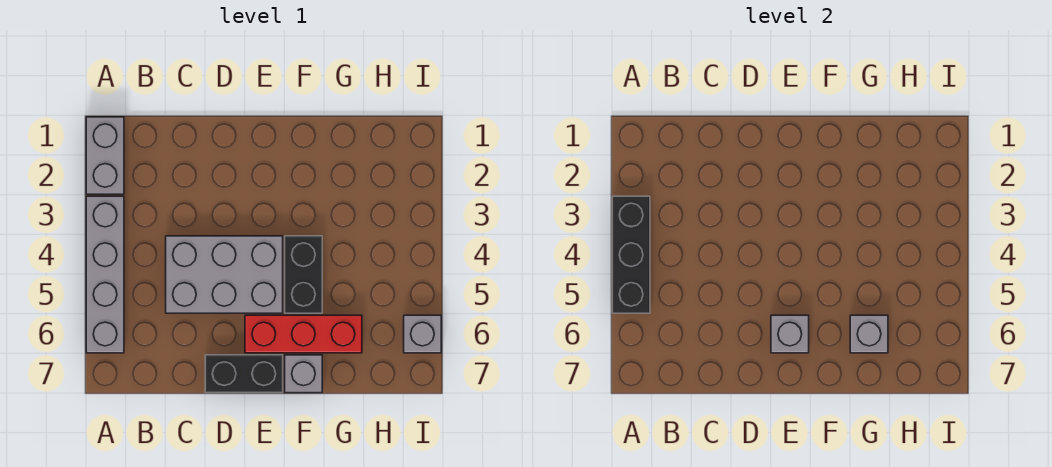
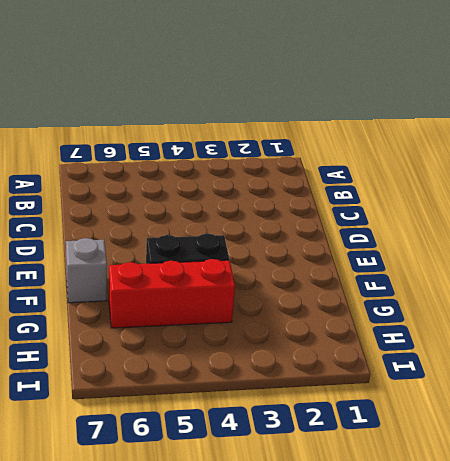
red 1x3 brick [109,259,235,328] -> red 1x3 brick turned to [245,315,362,353]
none -> grey 1x2 brick [86,117,124,194]
none -> grey 1x4 brick [86,196,124,353]

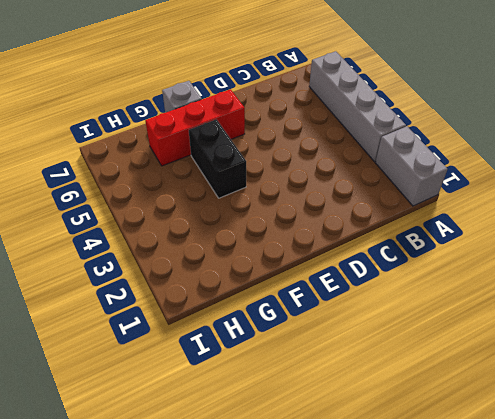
none -> grey 2x3 brick [166,236,283,313]
none -> black 1x2 brick [205,355,283,393]

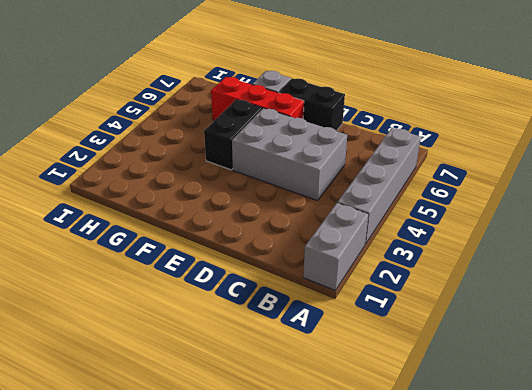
none -> grey 1x1 brick [404,315,441,353]
none -> black 1x3 brick [612,196,650,313]

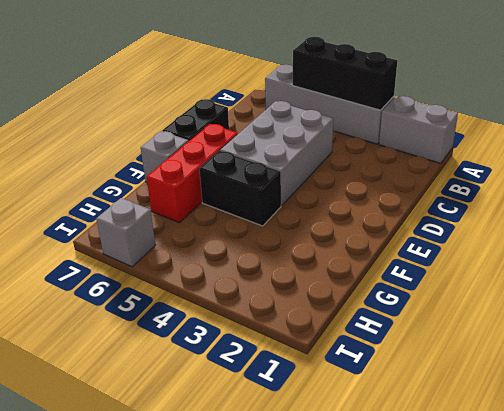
none -> grey 1x1 brick [771,315,809,353]
none -> grey 1x1 brick [850,315,888,353]

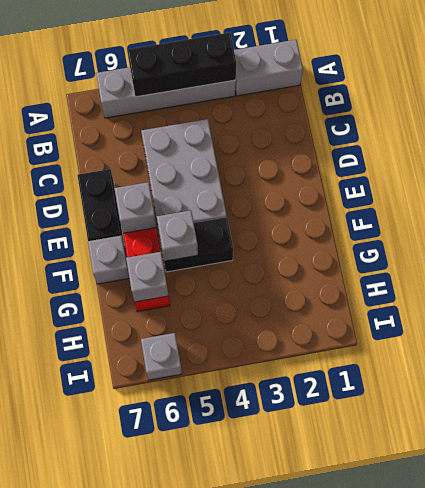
grey 1x1 brick [157,210,198,261] -> none

